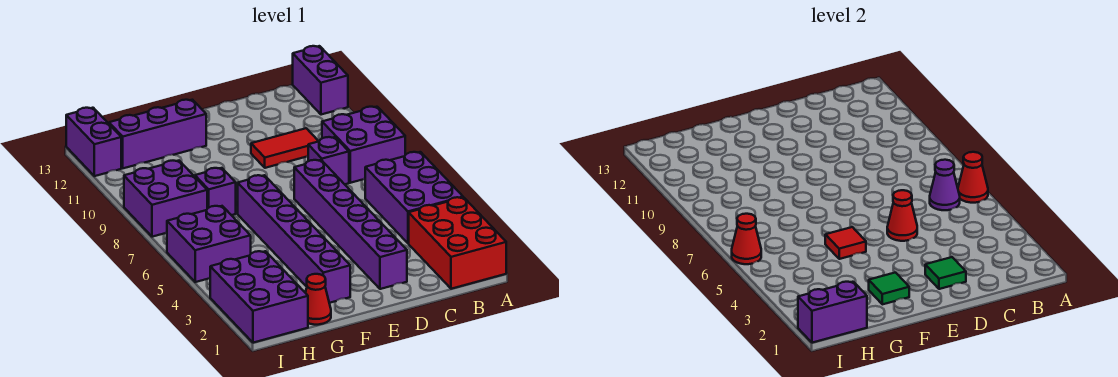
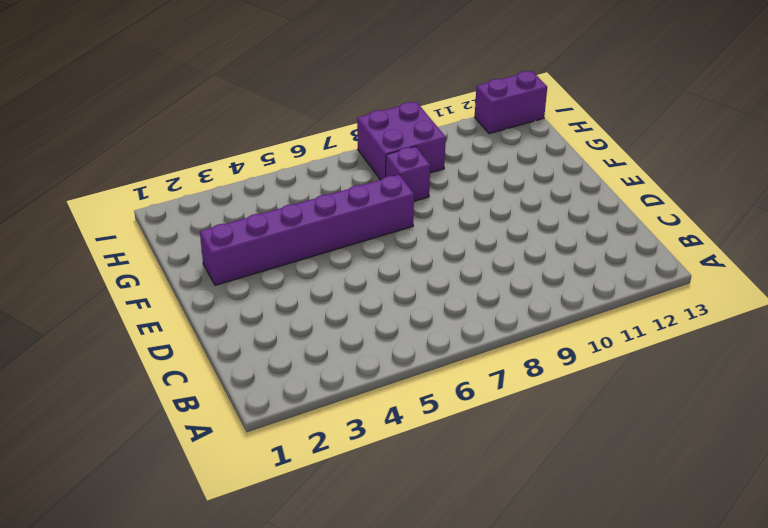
none -> red 2x3 brick [409,197,506,289]
none -> purple 2x3 brick [365,152,463,243]
none -> purple 2x2 brick [322,107,405,183]

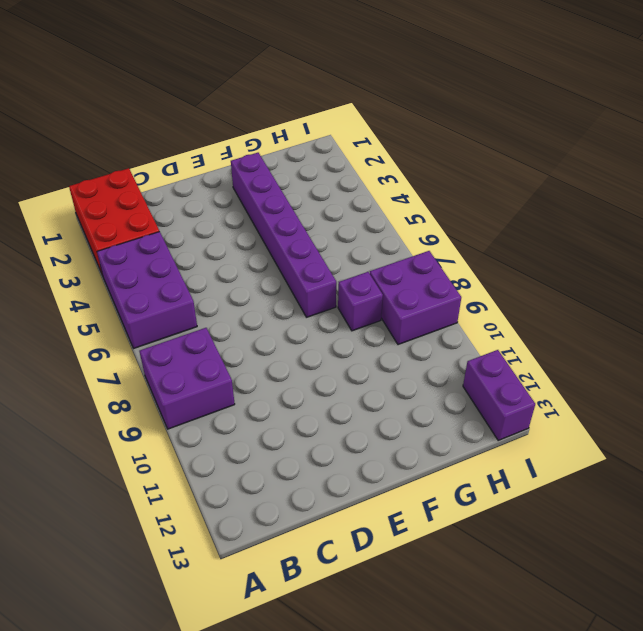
none -> purple 1x2 brick [293,46,348,115]
none -> purple 1x1 brick [308,137,349,184]
none -> red 1x2 tile [251,128,319,168]

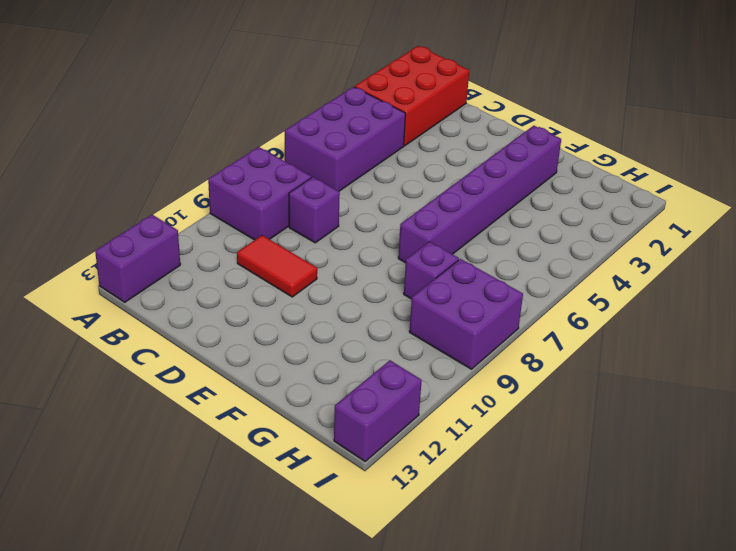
none -> purple 1x6 brick [294,160,407,289]
none -> purple 1x3 brick [109,100,206,168]
none -> red 1x1 cone [306,274,331,325]

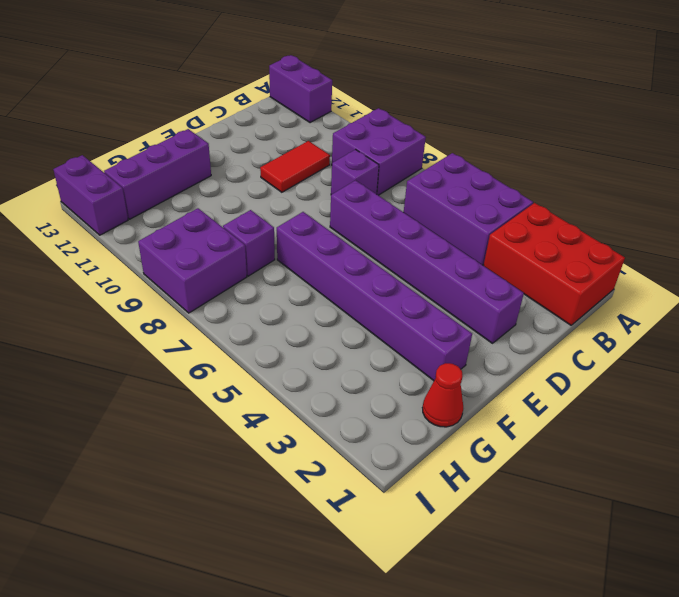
none -> purple 2x3 brick [210,251,308,343]
none -> purple 2x2 brick [167,206,251,282]
none -> red 1x1 cone [958,152,988,203]

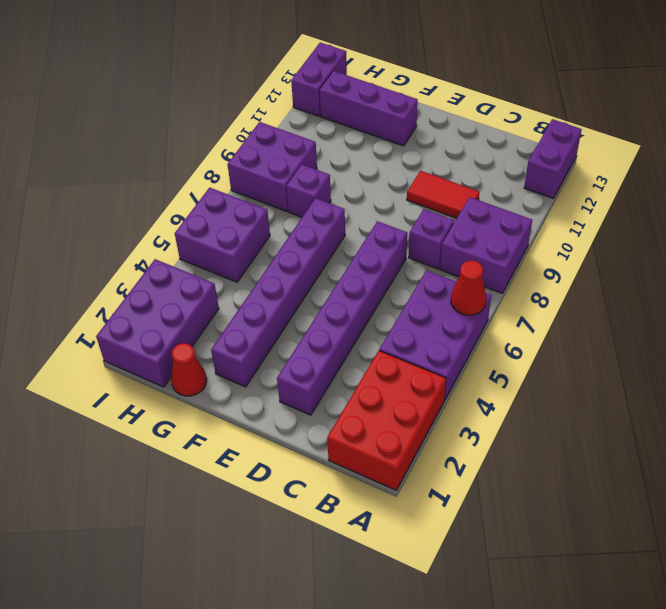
none -> purple 1x1 cone [930,160,960,210]
none -> green 1x1 tile [925,257,966,289]
none -> red 1x1 cone [887,190,917,241]

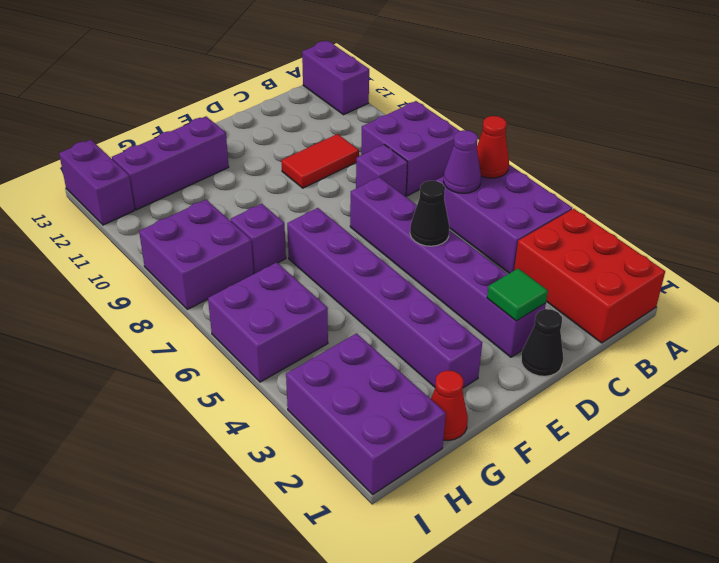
black 1x1 cone [521,309,563,376] -> none
black 1x1 cone [410,181,449,246] -> red 1x1 cone [887,190,917,241]
none -> green 1x1 tile [869,273,909,304]
none -> red 1x1 tile [825,227,866,259]
none -> purple 1x2 brick [798,282,867,343]

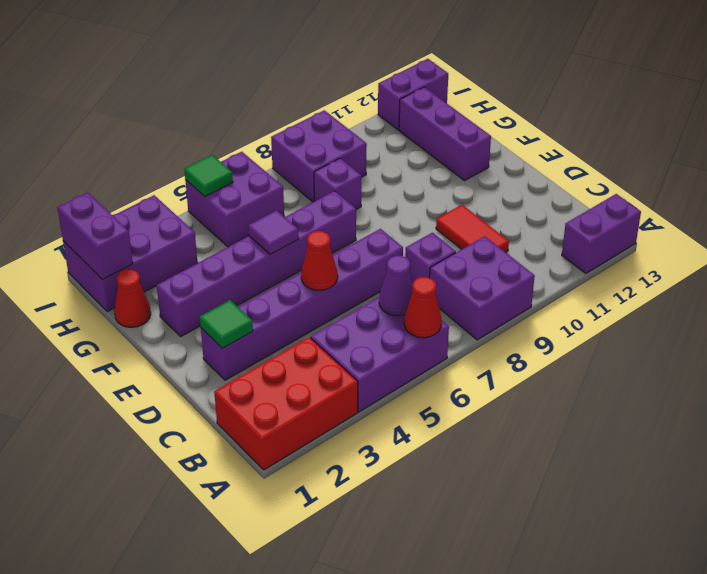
purple 1x1 tile [248,210,298,255] -> red 1x1 tile [825,227,866,259]
green 1x1 tile [184,155,233,196] -> green 1x1 tile moved to [869,273,909,304]
none -> red 1x1 cone [732,214,761,264]

